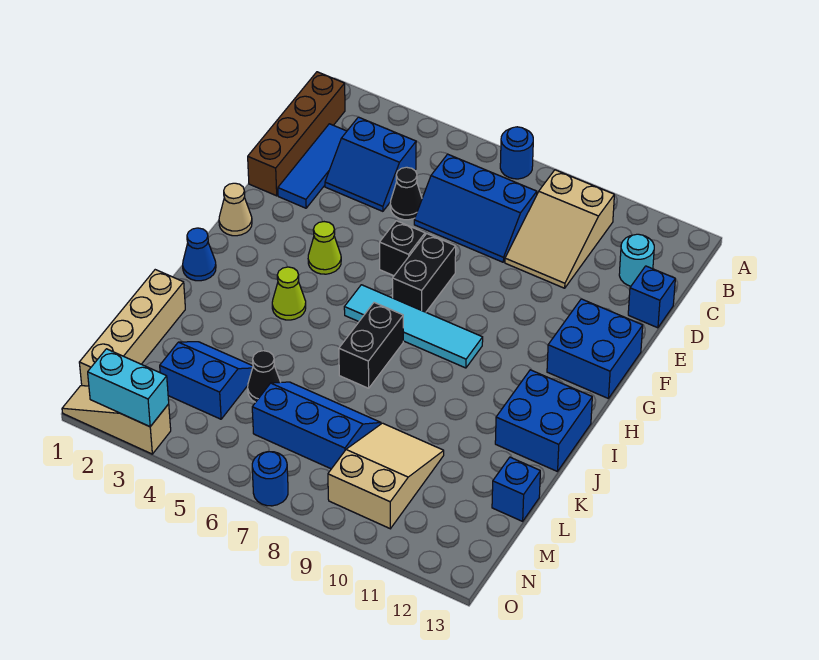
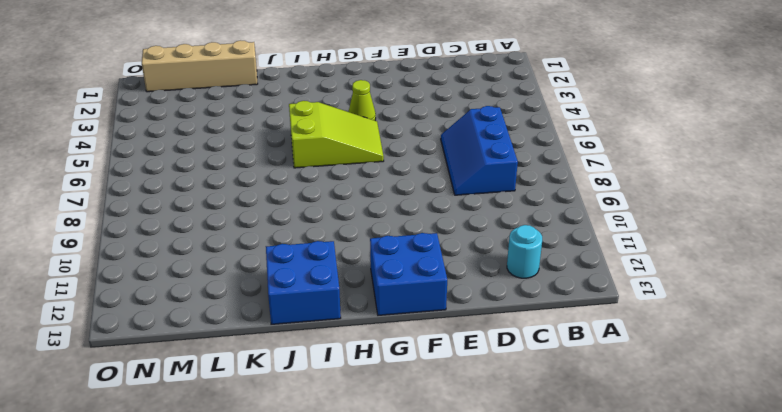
lime 2x3 slope [289,101,384,168] -> cyan 1x4 tile [344,285,483,368]
none -> blue 1x1 round brick [500,127,533,179]
none -> brown 1x4 brick [248,72,345,196]
none -> tan 2x3 slope [505,170,614,288]

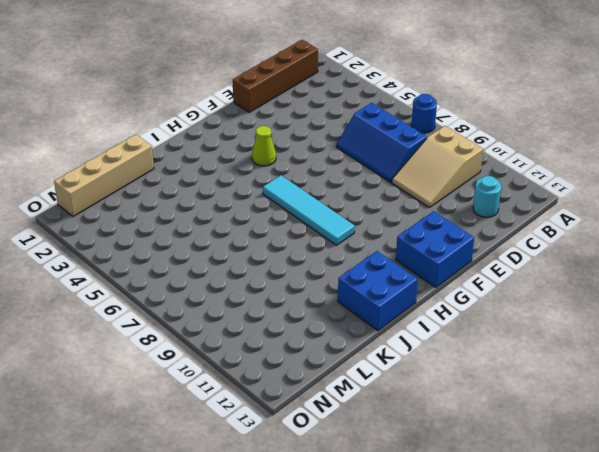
none -> blue 1x3 tile [278,124,347,208]
none -> blue 2x2 slope [325,117,416,211]
none -> black 1x1 cone [390,167,422,220]

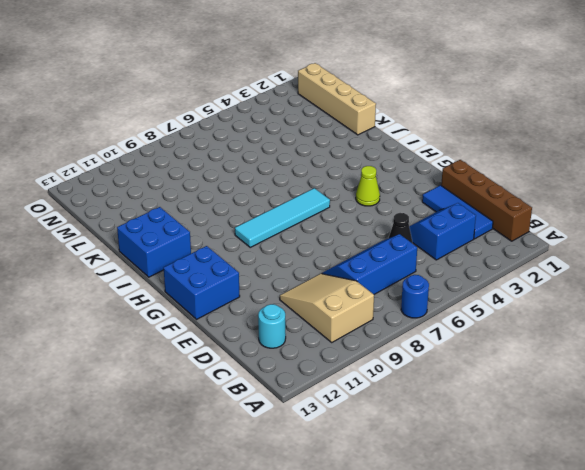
none -> blue 1x1 brick [628,266,675,328]
none -> black 1x1 brick [380,221,425,276]
none -> black 1x2 brick [392,234,456,312]

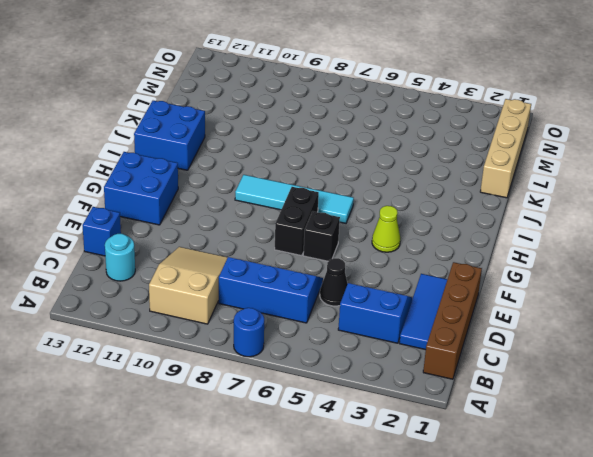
none -> tan 1x1 cone [219,183,252,236]
none -> blue 1x1 cone [183,228,216,281]
none -> lime 1x1 cone [272,267,306,320]

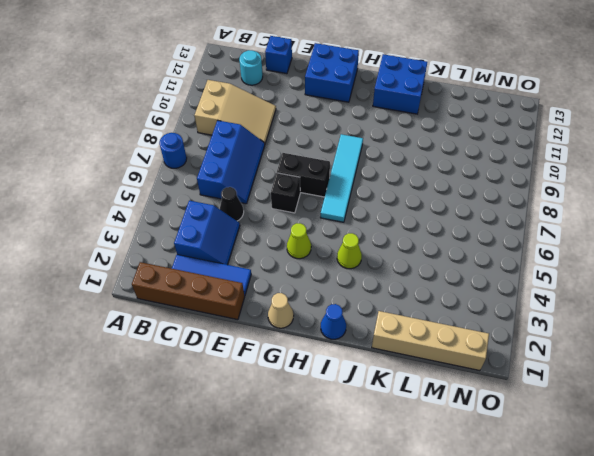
none -> black 1x2 brick [339,303,403,388]
none -> blue 2x2 slope [160,342,253,419]
none -> black 1x1 cone [248,351,280,402]

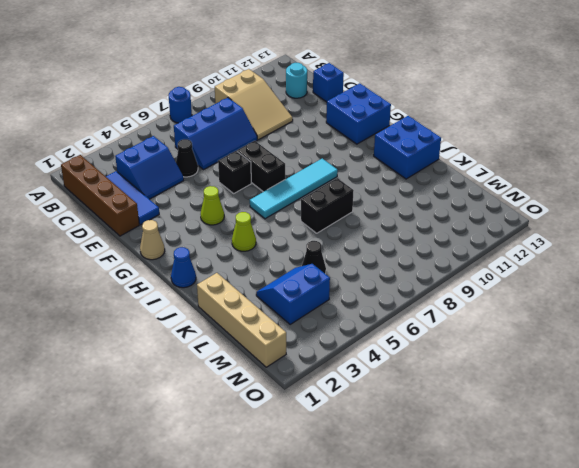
black 1x2 brick [301,178,354,233] -> black 1x2 brick turned to [339,303,403,388]
none -> blue 2x3 slope [252,382,381,469]
none -> tan 2x3 slope [328,423,444,529]
none -> blue 1x1 brick [492,457,540,521]

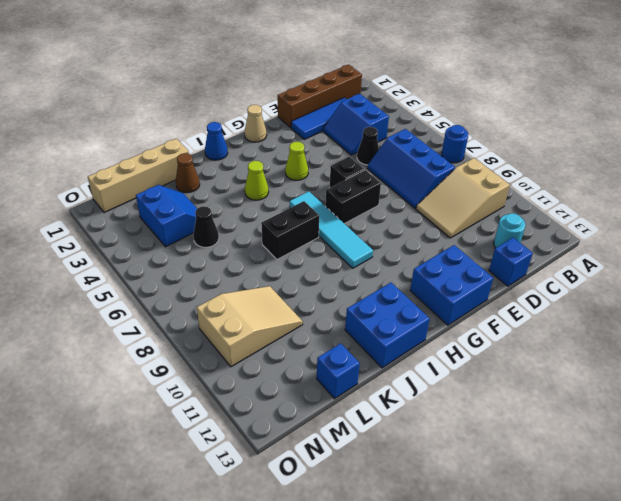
brown 1x1 cone [176,153,200,193] -> none
none -> blue 2x3 slope [252,382,381,469]
none -> tan 1x3 slope [62,386,171,454]
none -> blue 1x1 round brick [252,452,288,506]

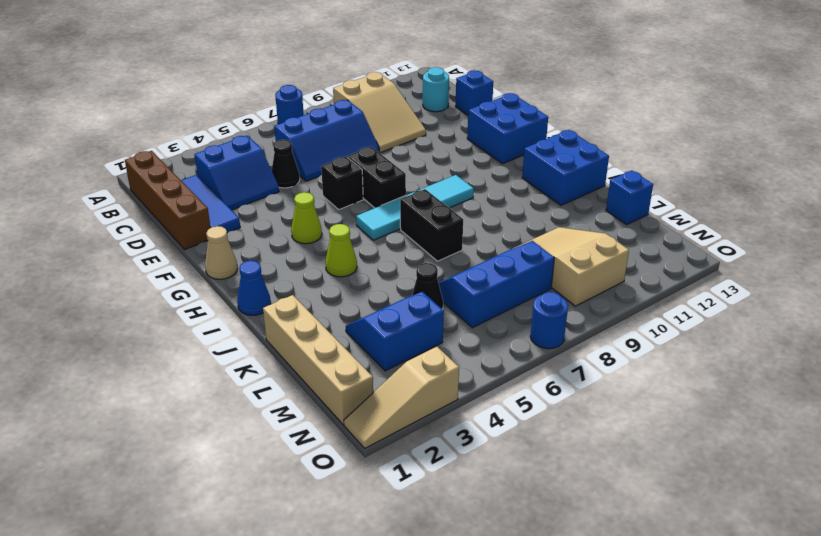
none -> cyan 1x2 brick [88,349,169,427]

